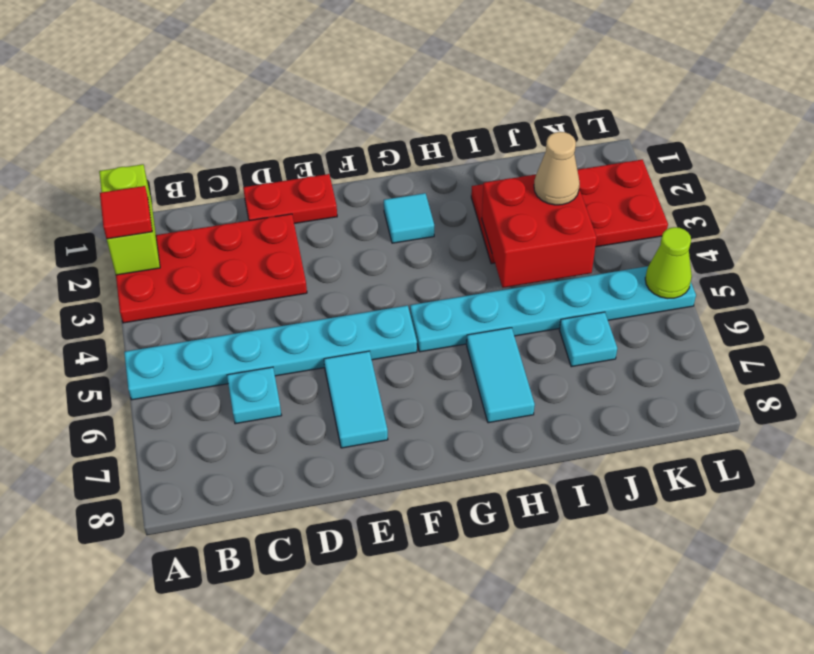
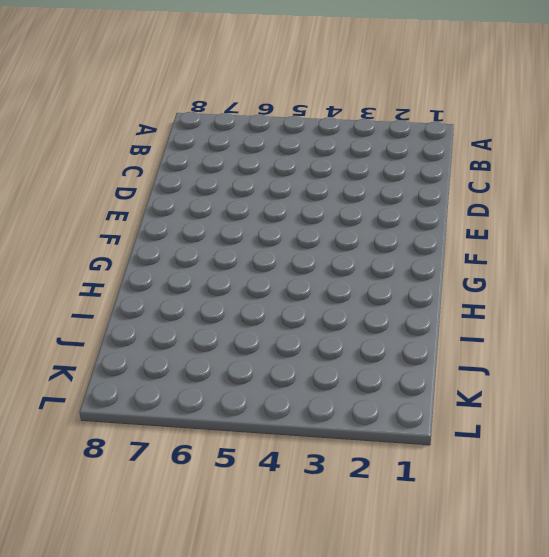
none -> red 2x4 plate [116,214,307,323]
none -> cyan 1x6 plate [124,305,417,400]
none -> cyan 1x1 plate [227,367,281,424]

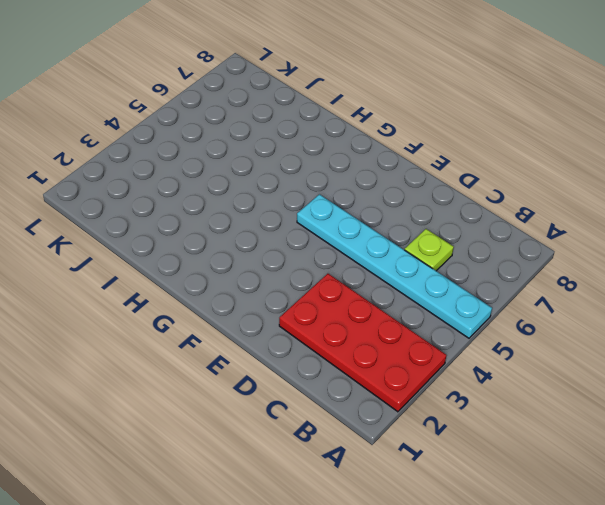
lime 1x1 plate [405,229,454,271] -> cyan 1x1 plate [227,367,281,424]
none -> red 1x2 plate [243,174,337,223]
none -> cyan 1x2 tile [324,351,388,448]
none -> cyan 1x1 tile [384,193,434,243]

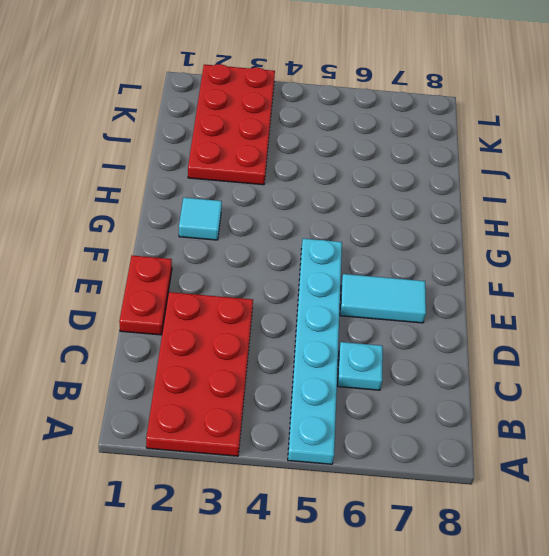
none -> cyan 1x6 plate [410,266,696,352]
none -> cyan 1x2 tile [467,328,535,423]
none -> cyan 1x1 plate [559,312,617,367]

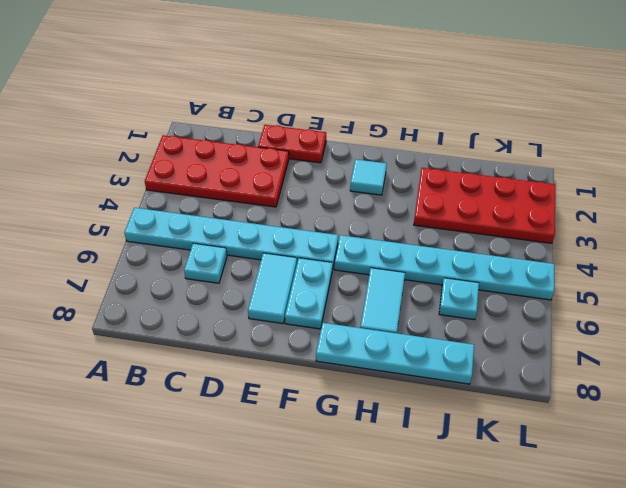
cyan 1x2 plate [285,258,333,329] -> none
cyan 1x4 plate [316,323,474,384] -> none
none -> lime 1x2 brick [99,164,160,275]
none -> red 2x2 brick [482,175,597,288]
none -> lime 1x1 cone [645,227,692,298]

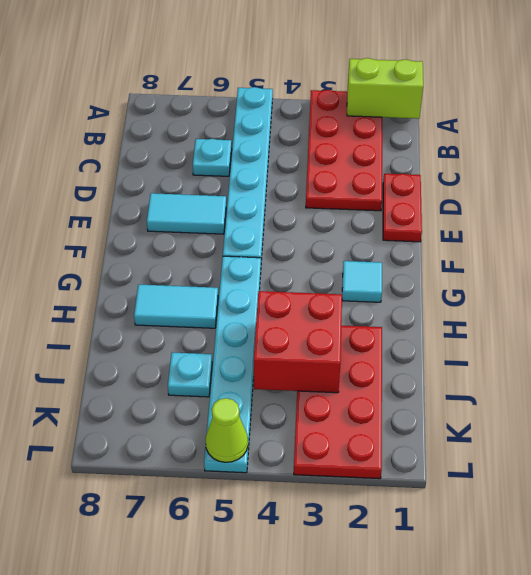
none -> red 1x1 tile [100,186,152,239]
none -> tan 1x1 cone [534,132,580,205]

